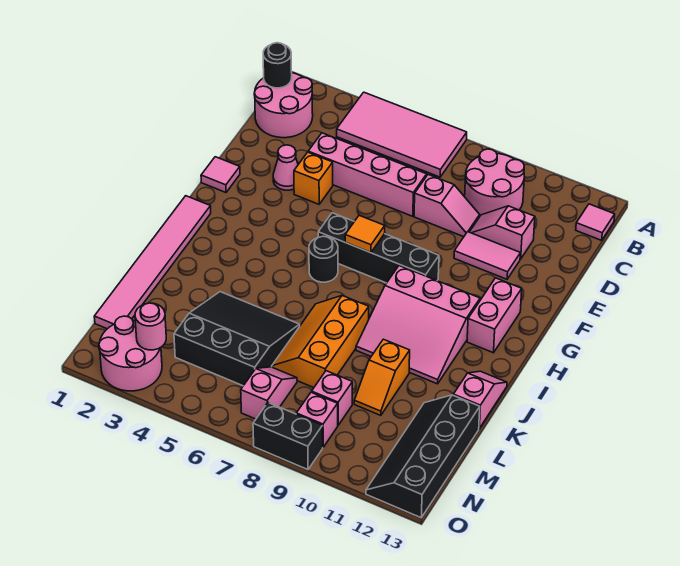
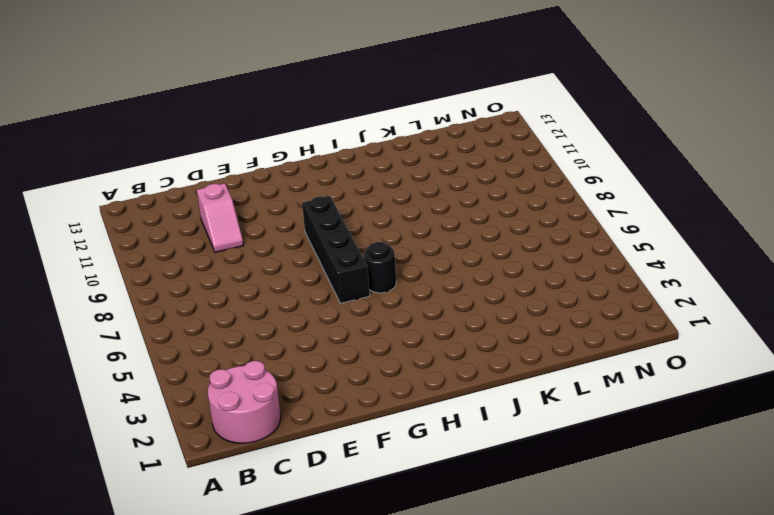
none -> pink 2x4 tile [337,92,467,177]
none -> pink 2x2 round brick [465,149,524,216]
none -> pink 1x1 tile [576,204,615,240]

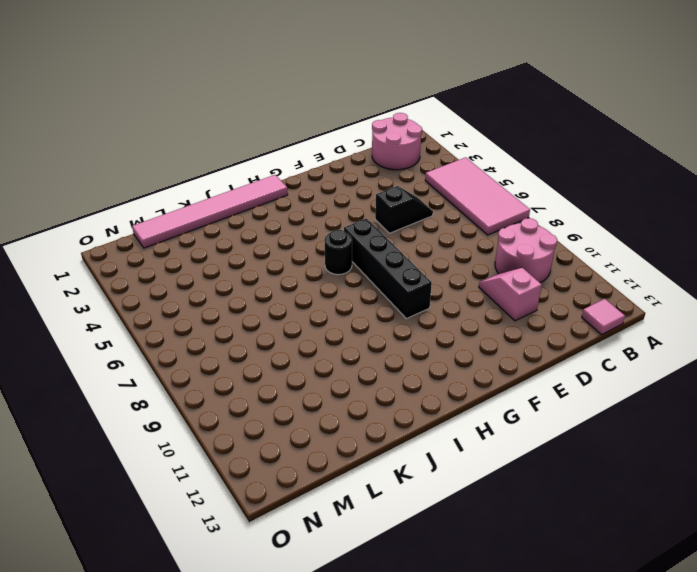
black 1x2 slope [375,186,433,233] -> pink 1x4 brick [308,133,427,216]
none -> pink 1x2 slope [414,175,480,237]
none -> pink 1x1 cone [273,145,298,190]
none -> orange 1x1 brick [294,152,333,204]

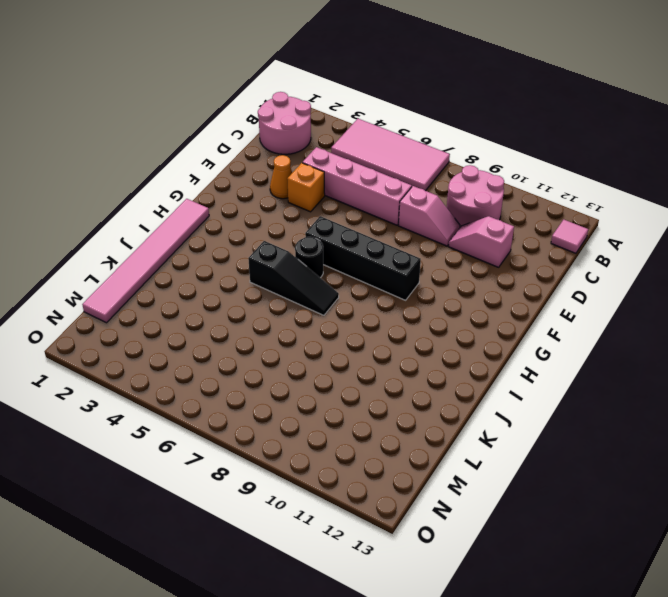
orange 1x1 cone [270,155,292,199] -> pink 1x1 cone [273,145,298,190]
black 1x3 slope [248,241,339,315] -> none
none -> pink 1x2 tile [454,232,520,279]
none -> pink 1x1 tile [201,157,240,193]
none -> pink 1x2 brick [467,278,522,353]

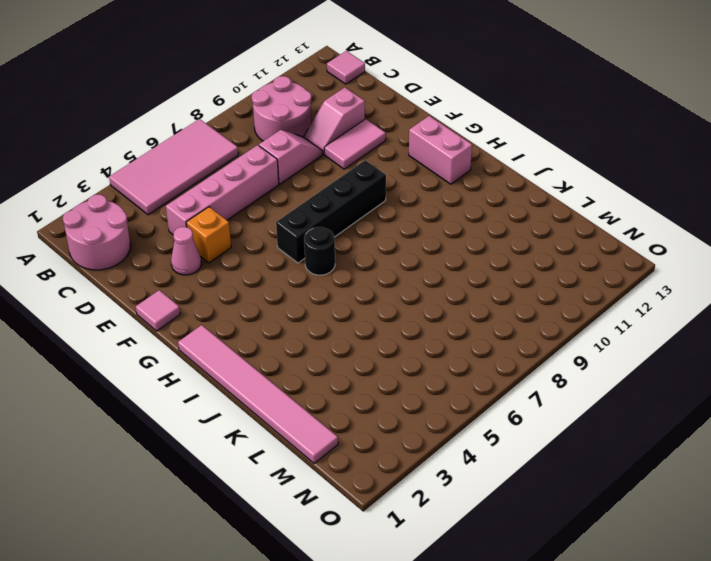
none -> pink 3x3 slope [356,266,480,384]
none -> orange 2x3 slope [272,296,369,388]
none -> pink 1x2 slope [453,371,507,428]

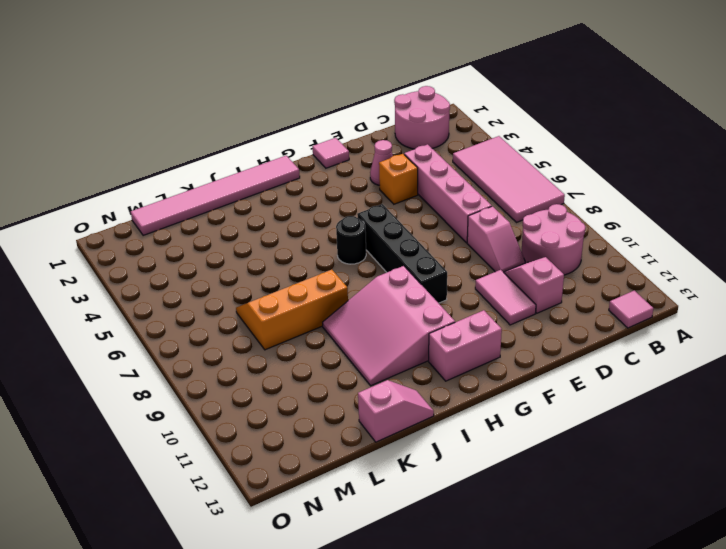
none -> black 3x3 slope [174,292,300,386]
none -> orange 1x2 slope [354,339,410,415]
none -> black 2x4 slope [366,395,480,518]

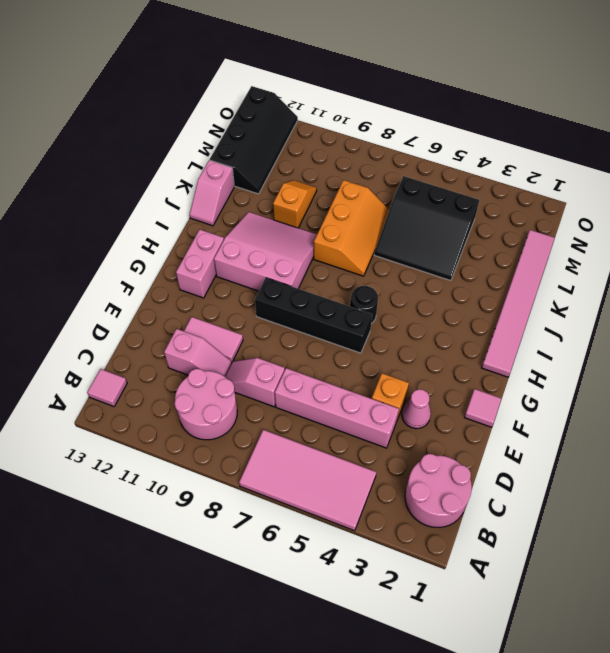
none -> pink 1x2 slope [241,367,297,419]
none -> pink 1x1 brick [312,371,352,425]
none -> pink 2x2 round brick [99,316,162,391]

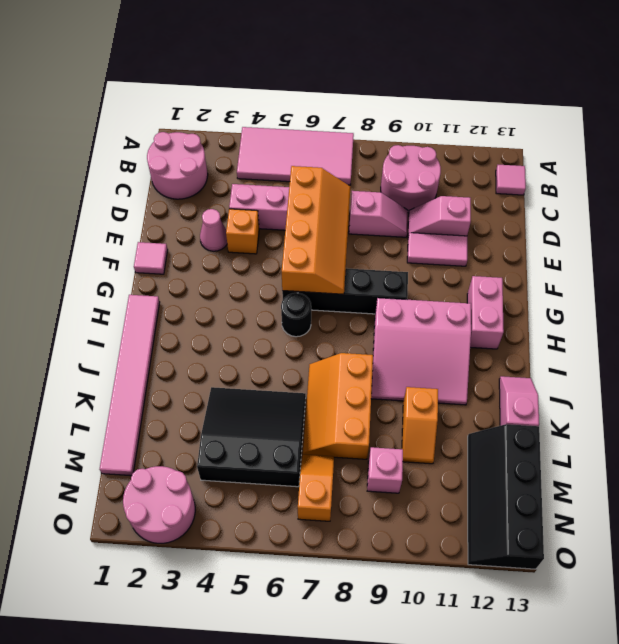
orange 2x4 slope [282,166,350,294] -> orange 1x1 tile [345,215,385,253]
orange 1x2 slope [298,454,334,521] -> pink 1x2 slope [241,367,297,419]
none -> pink 1x1 brick [296,392,338,447]
none -> black 1x2 brick [253,403,323,470]
none -> black 1x1 round brick [263,43,292,88]

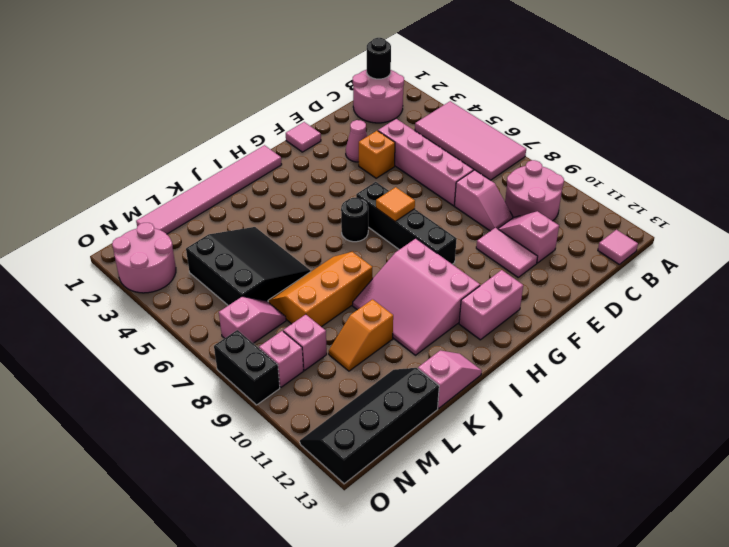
none -> pink 1x1 round brick [135,303,166,350]

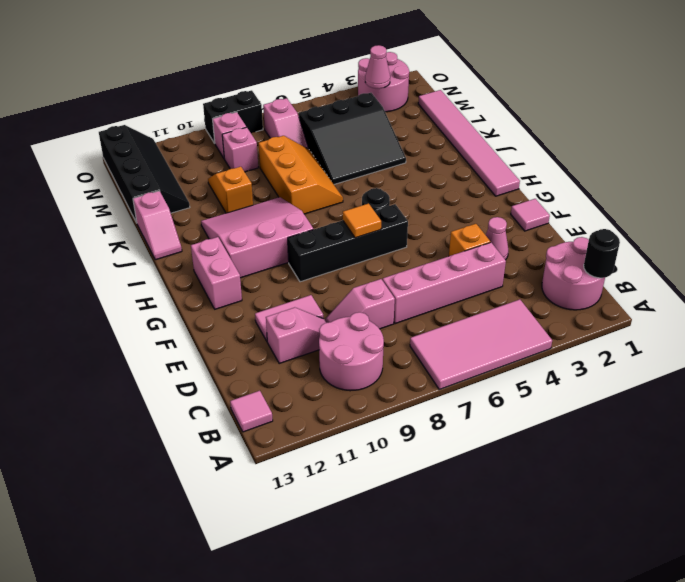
pink 1x1 cone [365,45,390,89] -> pink 1x1 round brick [135,303,166,350]

